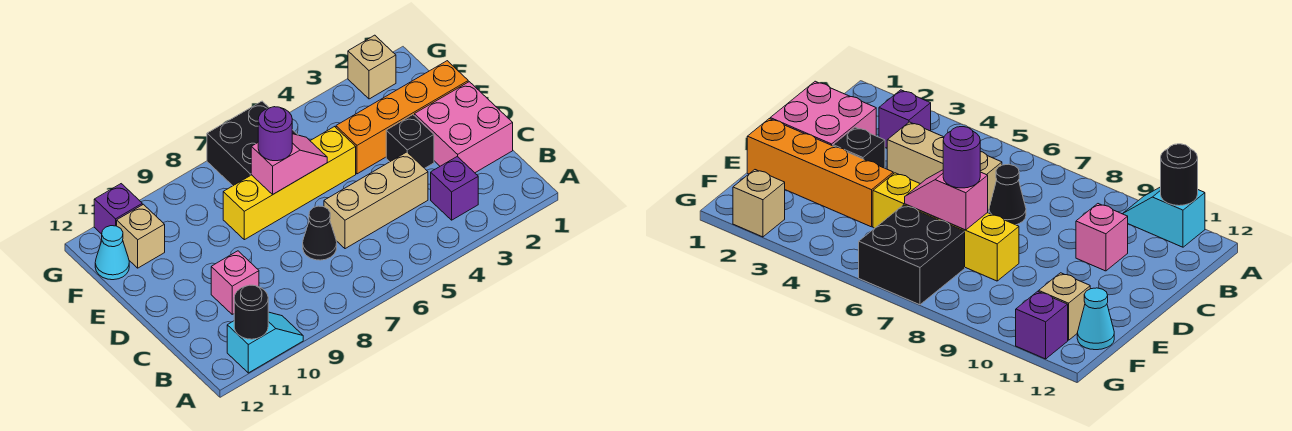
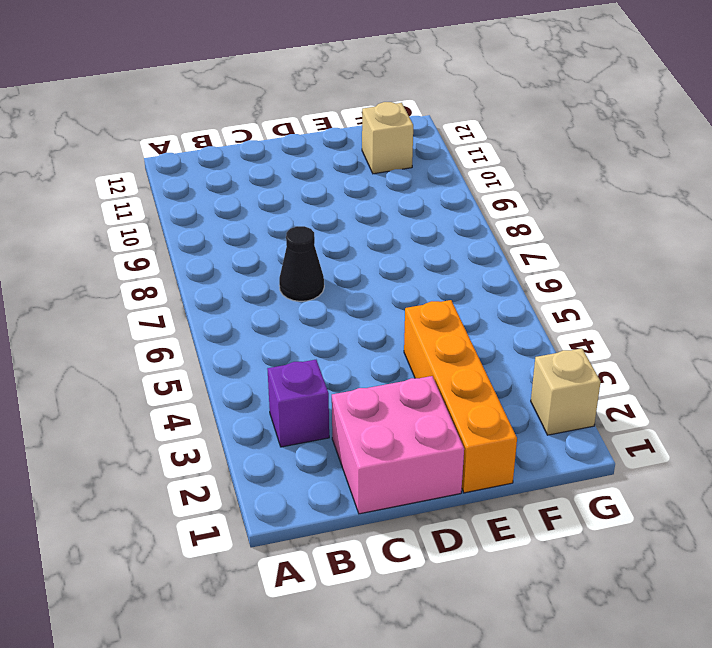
none -> cyan 1x2 slope [227,312,303,373]
none -> tan 1x3 brick [324,152,428,249]
none -> pink 1x1 brick [211,251,259,314]

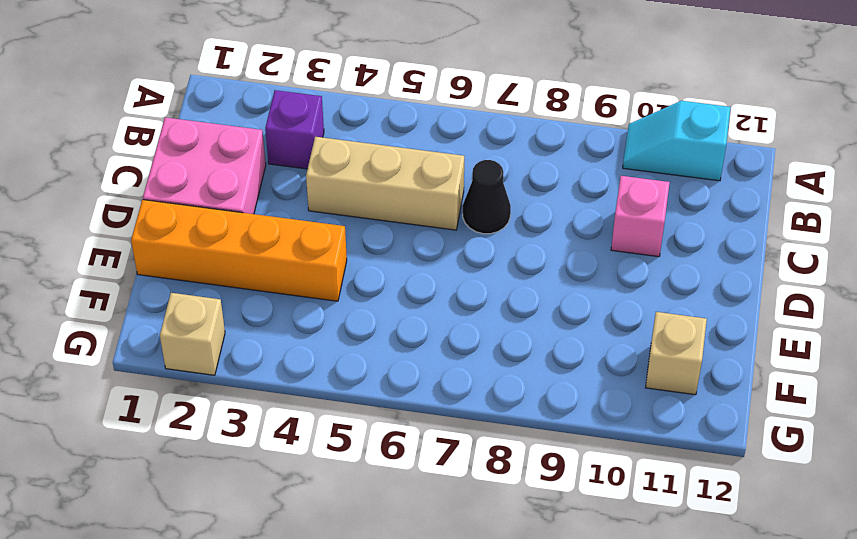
none -> black 1x1 brick [386,115,434,168]
none -> yellow 1x4 brick [223,127,356,240]
none -> black 2x2 brick [207,101,298,186]

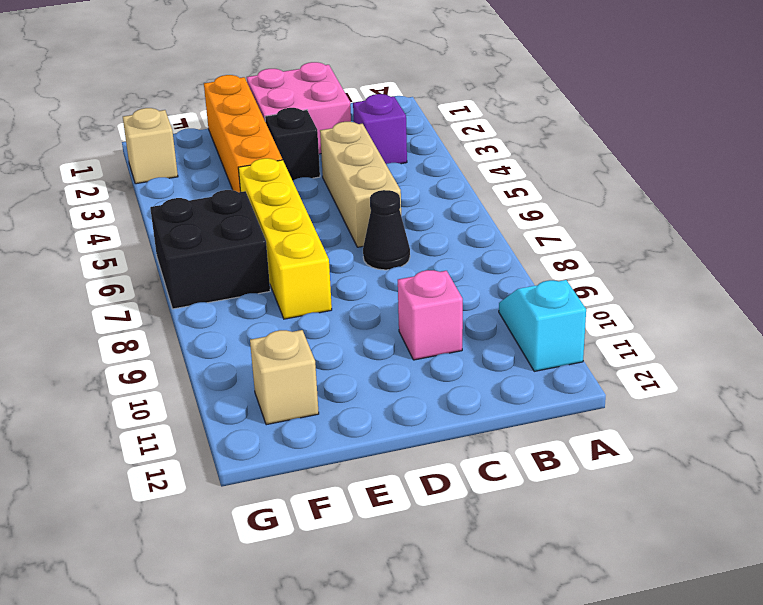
none -> cyan 1x1 cone [95,226,129,280]
none -> purple 1x1 brick [94,184,142,234]
none -> black 1x1 round brick [234,285,268,339]

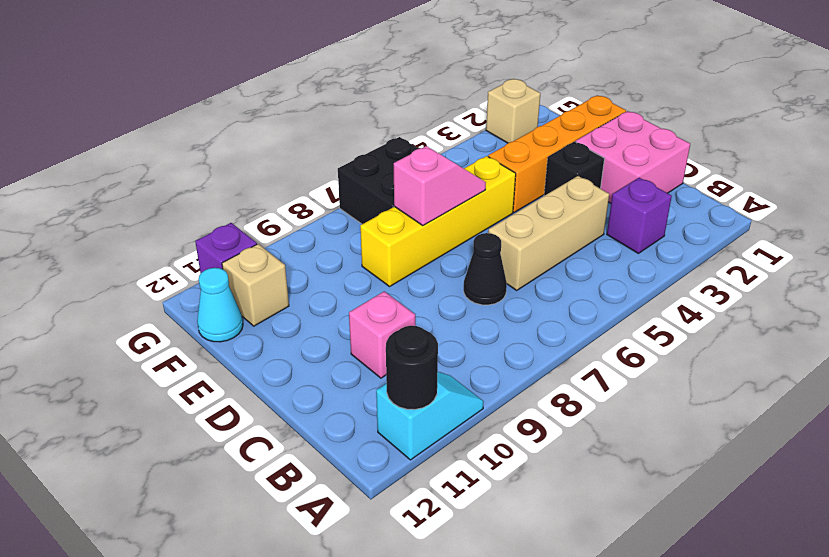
none -> purple 1x1 round brick [258,107,292,161]

